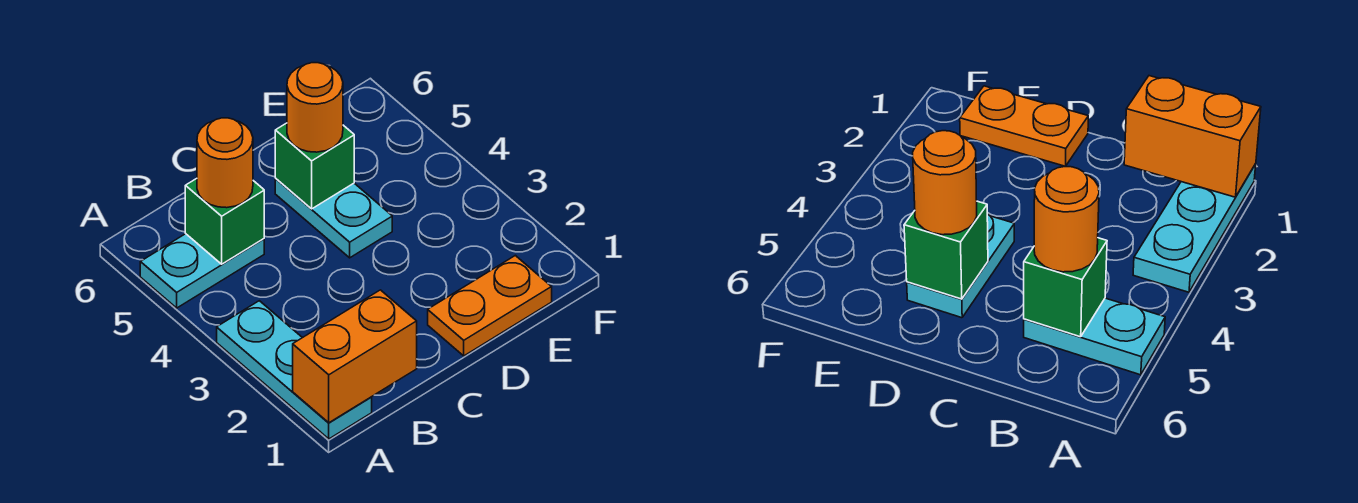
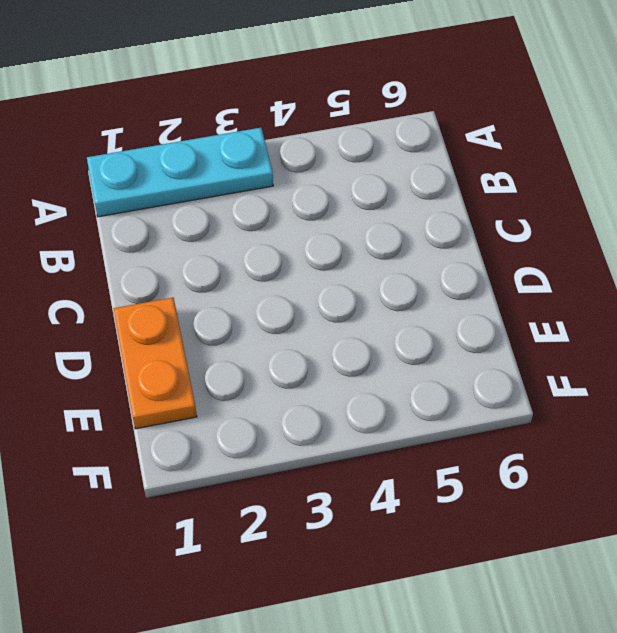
none -> cyan 1x2 plate [140,234,264,308]
none -> cyan 1x2 plate [275,179,392,258]

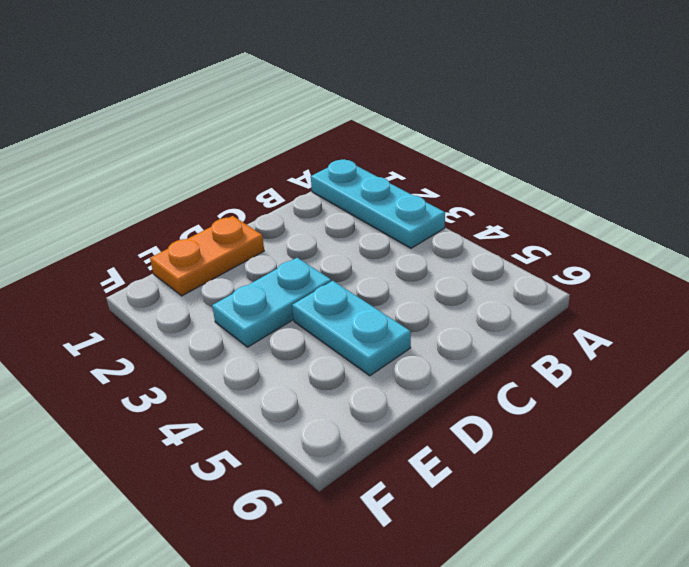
cyan 1x2 plate [212,258,331,347] -> cyan 1x2 plate moved to [140,234,264,308]
none -> orange 1x2 brick [293,290,417,423]
none -> green 1x1 brick [185,179,264,264]

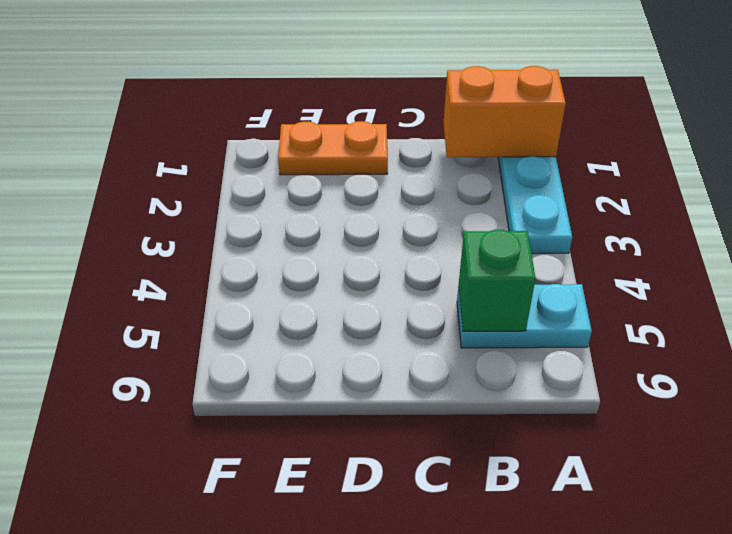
none -> cyan 1x2 plate [275,179,392,258]
none -> green 1x1 brick [275,123,354,209]

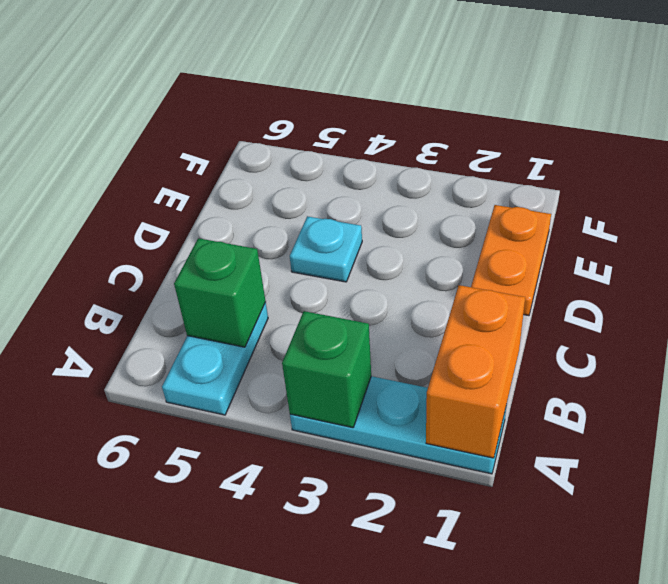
green 1x1 brick [282,311,371,428] -> green 1x1 brick moved to [275,123,354,209]
cyan 1x1 plate [290,216,362,282] -> cyan 1x2 plate [275,179,392,258]
none -> orange 1x1 round brick [197,118,253,208]
none -> orange 1x1 round brick [287,63,343,152]

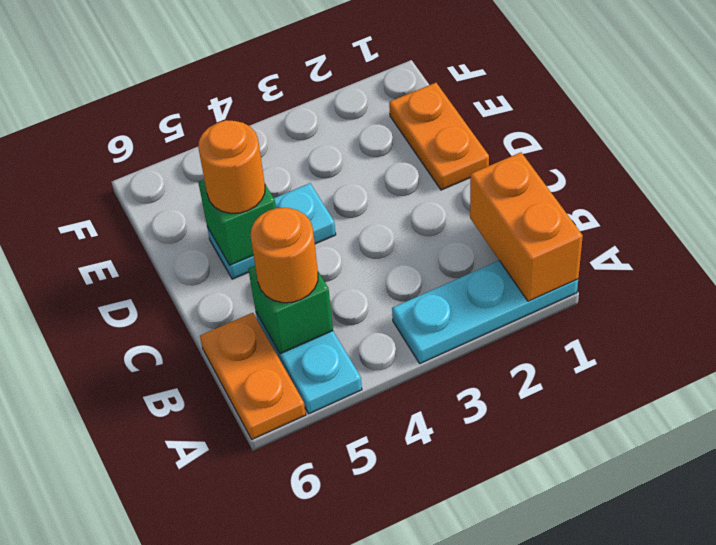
orange 1x2 plate [200,313,306,439] -> none

